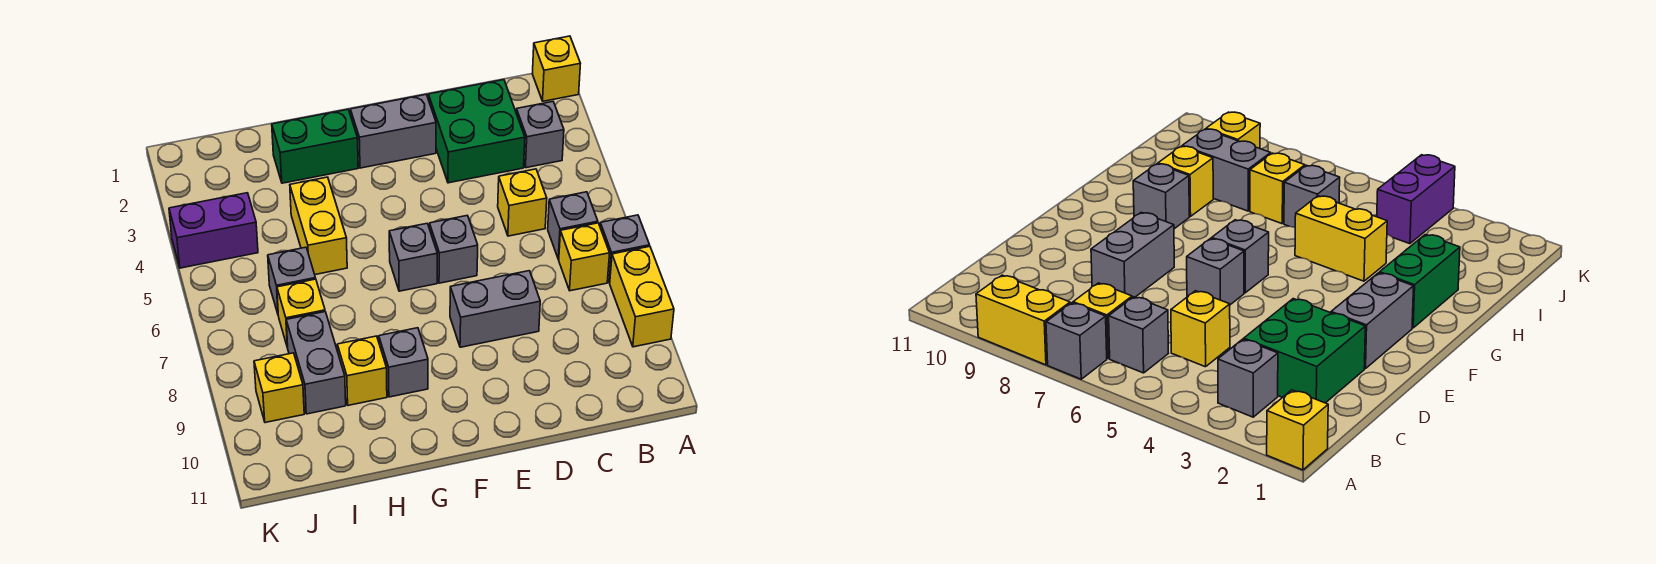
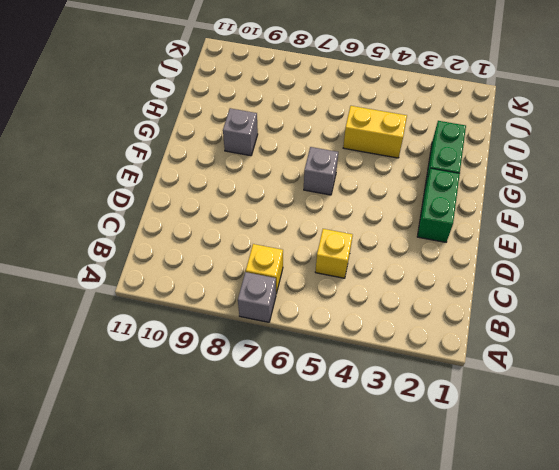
green 1x2 brick [417,168,460,242] -> grey 1x2 brick [350,95,436,168]
none -> yellow 1x1 brick [532,36,581,101]
none -> yellow 1x2 brick [610,246,674,347]
none -> grey 1x1 brick [516,102,564,168]

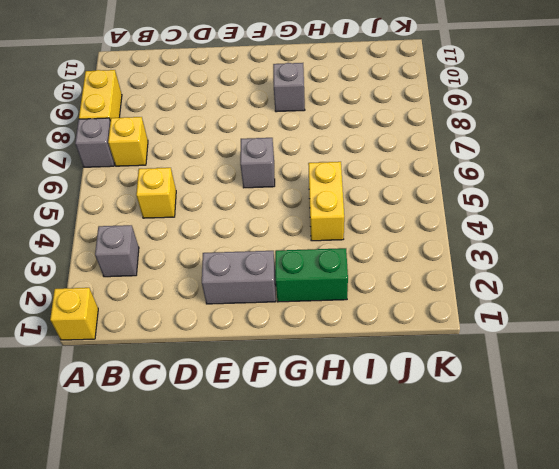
none -> grey 1x1 brick [548,192,598,259]
none -> green 2x2 brick [428,80,525,183]
none -> grey 1x2 brick [450,271,540,347]

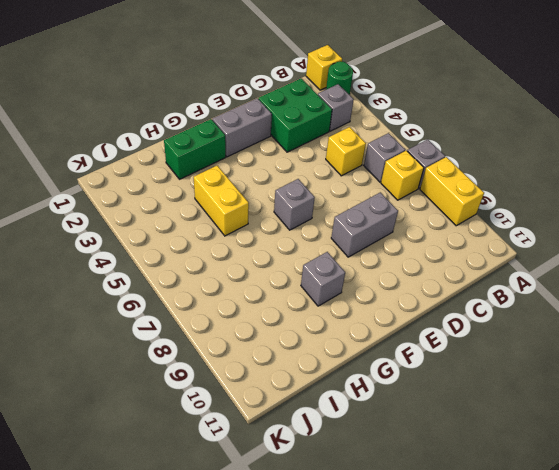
green 1x1 round brick [326,61,353,95] -> none
none -> grey 1x1 brick [429,216,478,283]
none -> yellow 1x1 brick [337,336,387,405]
none -> grey 1x1 brick [268,247,316,313]

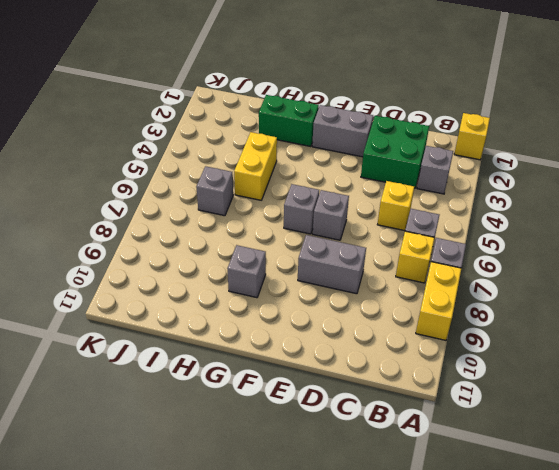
none -> yellow 1x1 brick [337,336,387,405]
none -> yellow 1x1 brick [277,279,325,348]
none -> grey 1x2 brick [286,312,346,414]

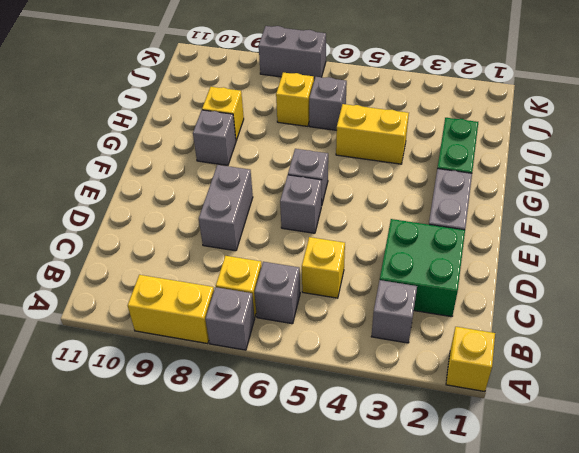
grey 1x2 brick [259,26,326,80] -> grey 1x2 brick moved to [286,312,346,414]
none -> purple 1x2 brick [169,193,258,268]
none -> yellow 1x1 brick [254,353,304,423]

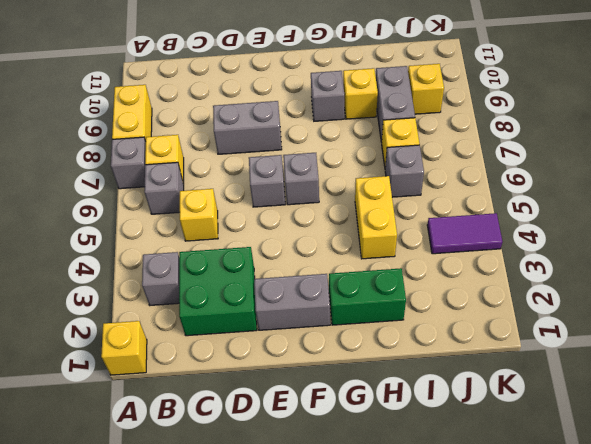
purple 1x2 tile [427,213,503,254] -> purple 1x2 brick [169,193,258,268]

